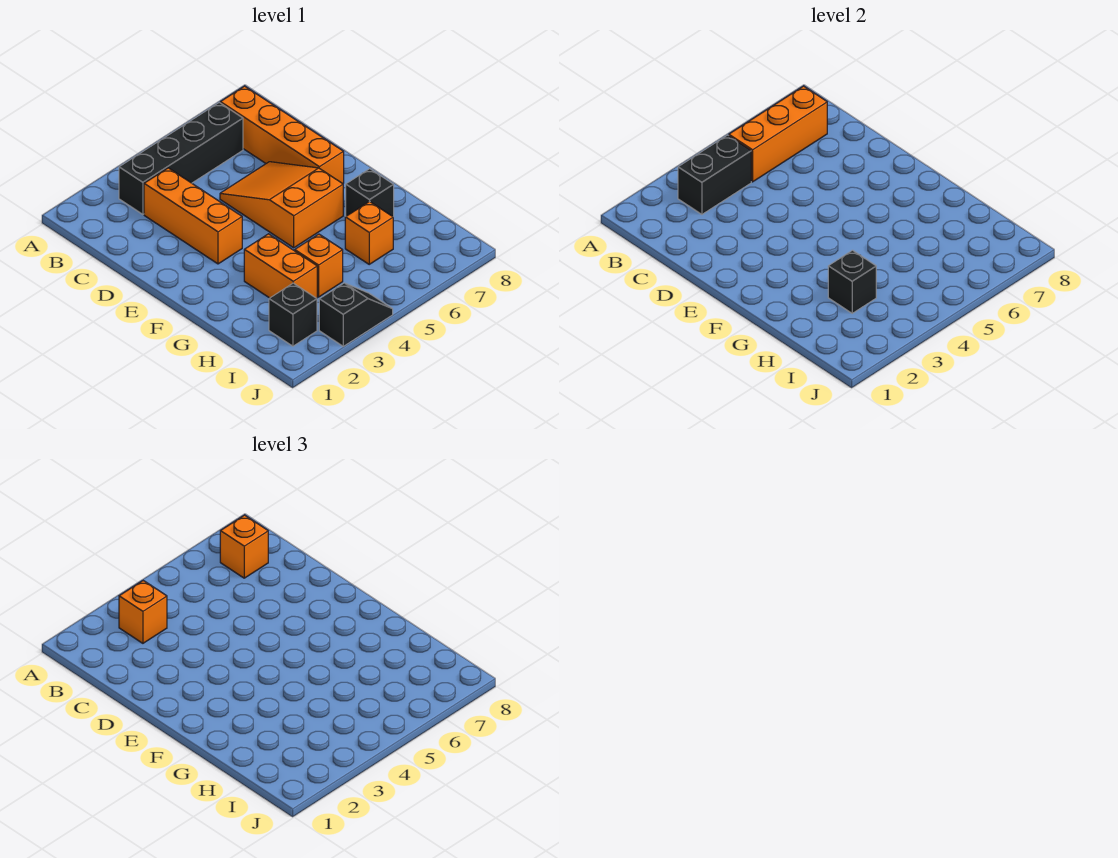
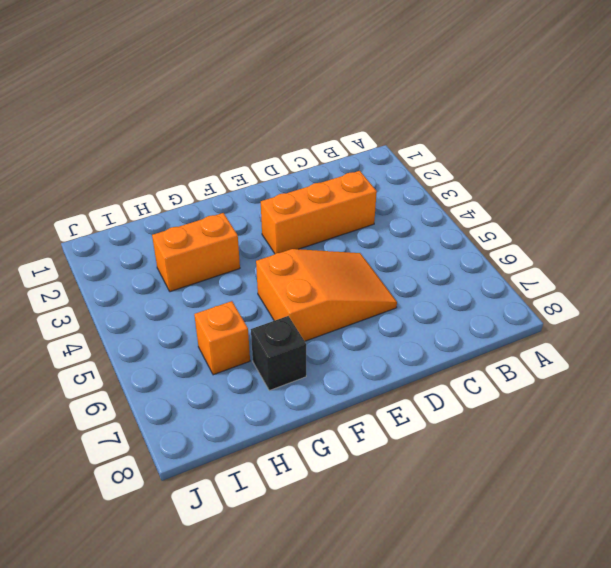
none -> black 1x4 brick [119,103,243,214]
none -> orange 1x4 brick [220,86,344,184]
none -> orange 1x1 brick [295,234,343,297]

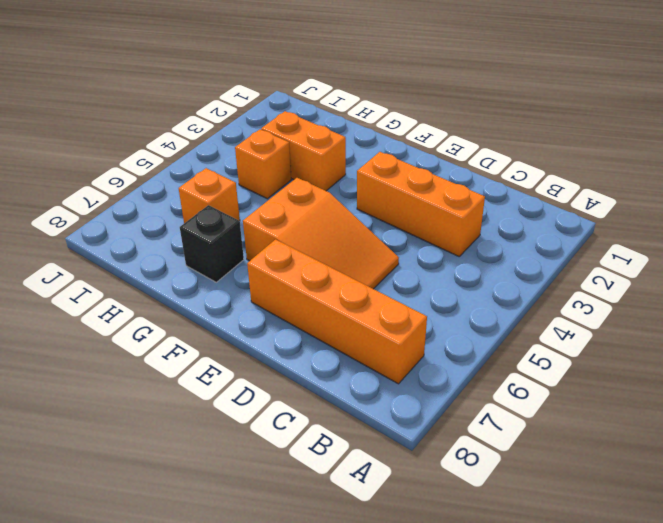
none -> black 1x4 brick [119,103,243,214]
none -> black 1x1 brick [269,283,317,346]
none -> black 1x2 slope [319,283,393,346]

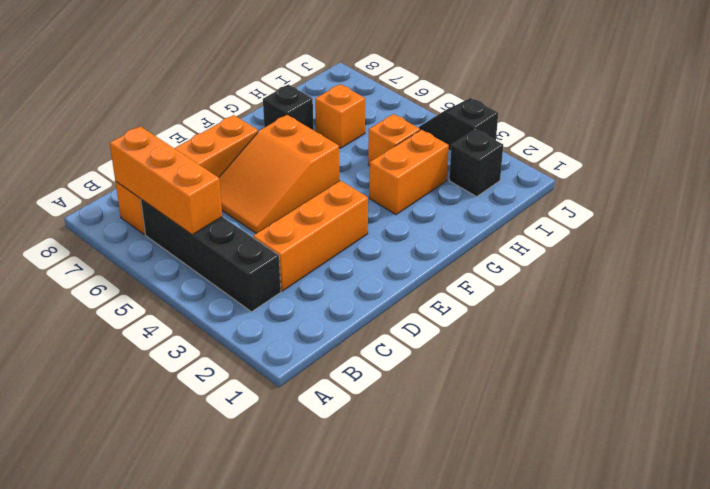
none -> black 1x2 brick [678,135,751,214]
none -> black 1x1 brick [828,250,876,313]
none -> orange 1x1 brick [119,581,167,643]

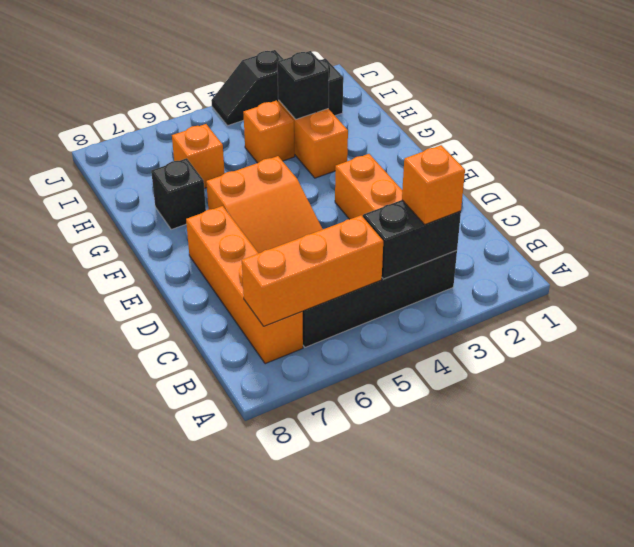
none -> orange 1x1 brick [220,515,268,578]

